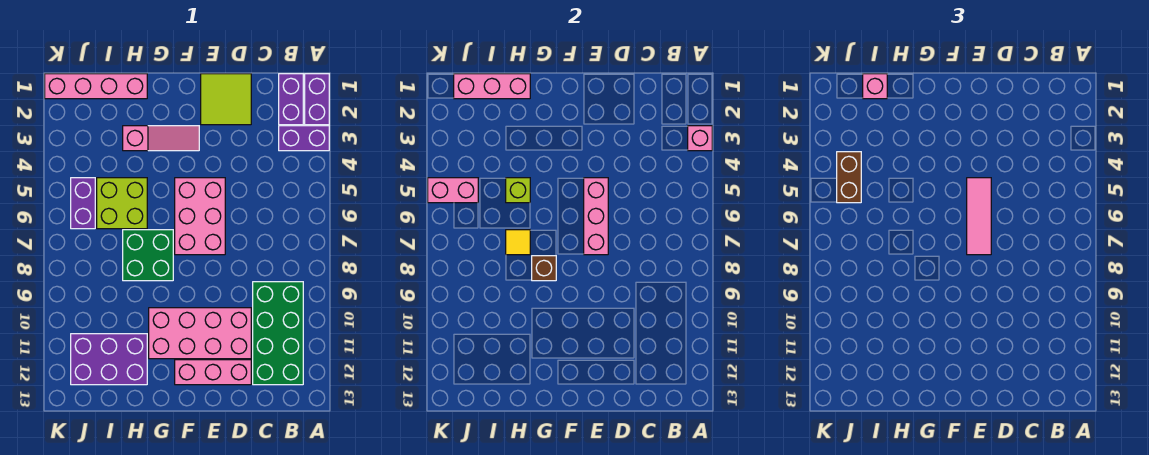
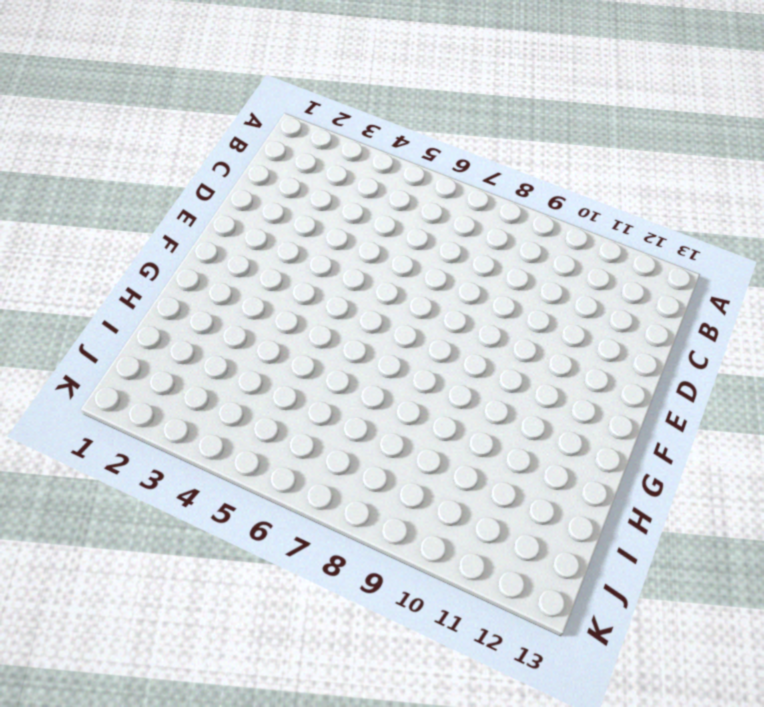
none -> purple 1x2 brick [305,74,329,125]
none -> purple 1x2 brick [279,126,329,151]
none -> purple 1x2 brick [279,74,303,125]

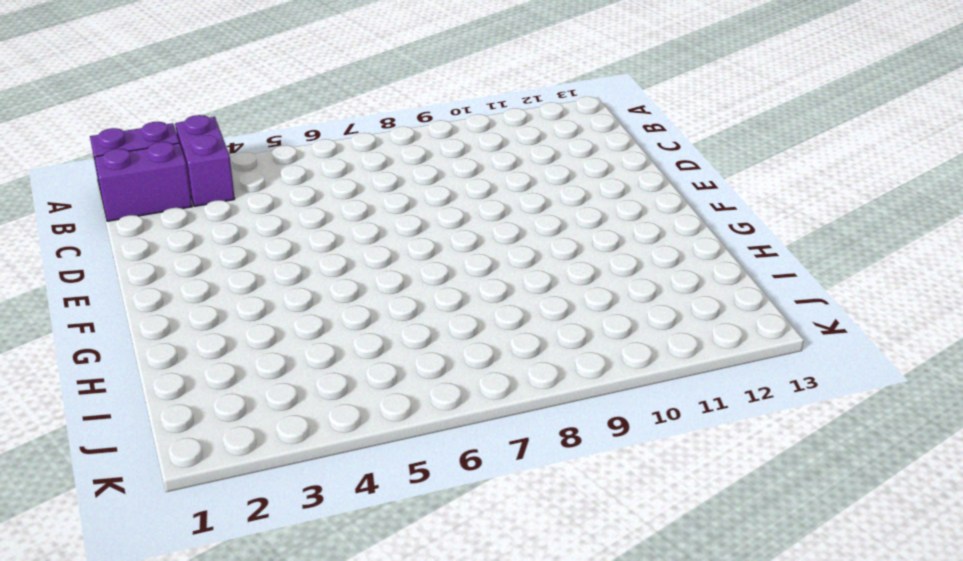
none -> green 2x4 brick [253,282,303,385]
none -> lime 2x2 tile [201,74,251,125]
none -> pink 2x4 brick [149,308,251,359]

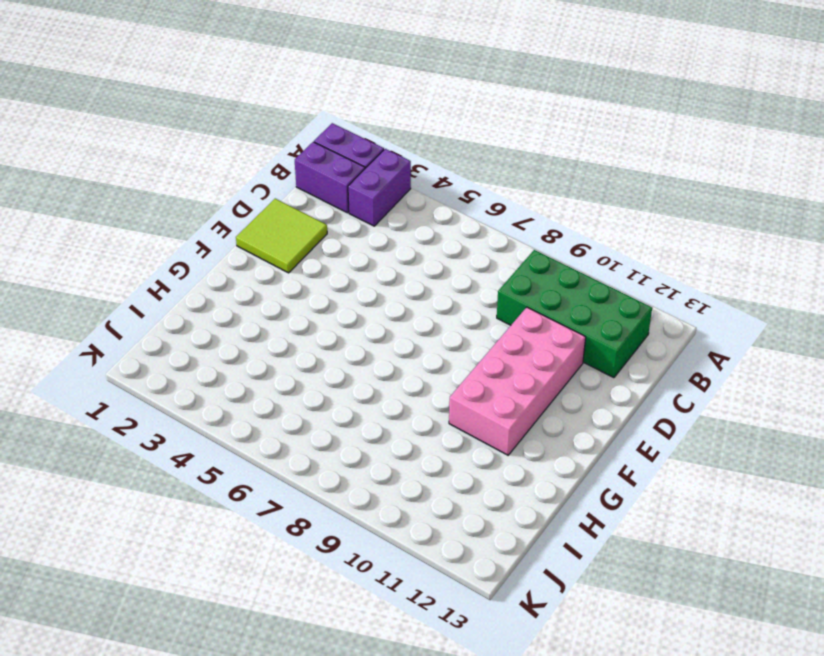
none -> pink 1x3 brick [175,360,251,385]
none -> pink 2x3 brick [175,178,225,255]
none -> pink 1x3 slope [123,126,199,151]

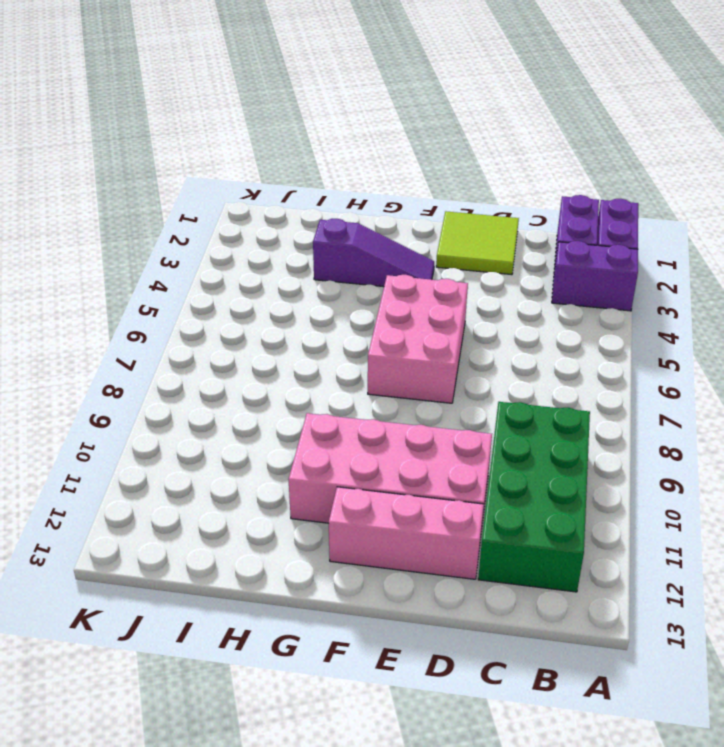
purple 1x3 slope [313,219,434,287] -> pink 1x3 slope [123,126,199,151]
none -> green 2x2 brick [123,230,173,281]
none -> pink 1x4 brick [45,74,147,99]
none -> lime 2x2 brick [97,178,147,229]

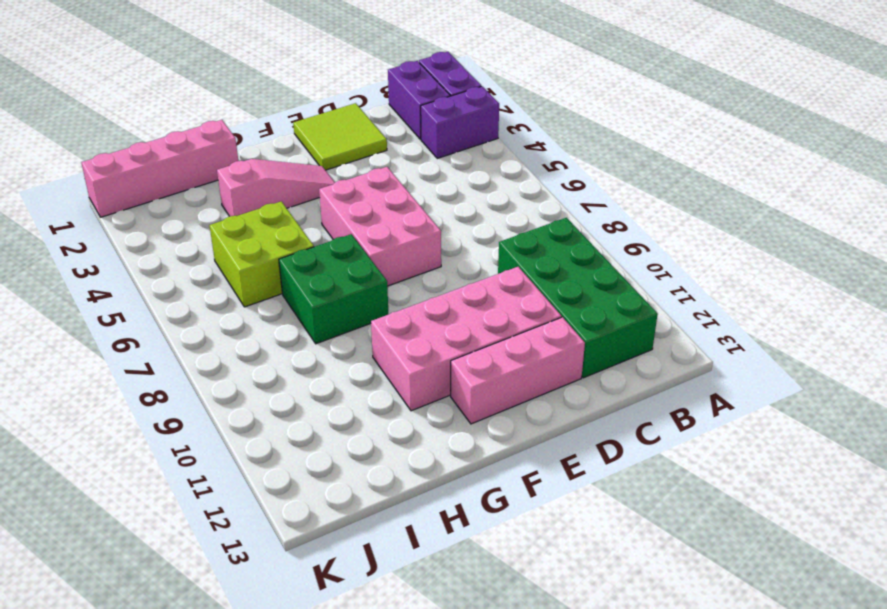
none -> purple 2x3 brick [71,334,147,385]
none -> purple 1x2 brick [71,178,95,229]
none -> pink 1x1 brick [688,126,712,151]

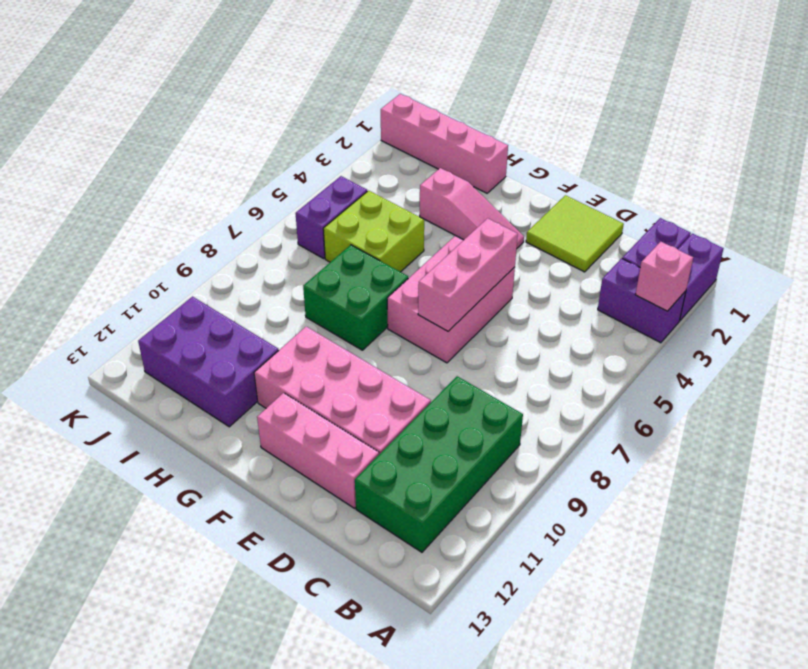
none -> brown 1x1 brick [532,256,556,281]
none -> pink 1x3 brick [454,74,530,99]
none -> lime 1x1 brick [506,178,530,203]

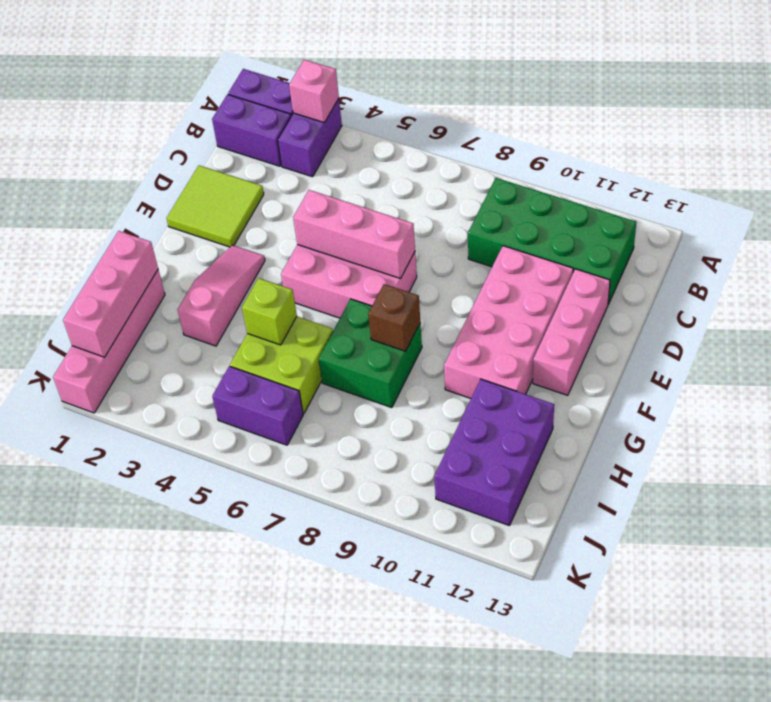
none -> yellow 1x1 tile [506,230,530,255]
none -> pink 1x2 brick [428,178,478,203]
none -> pink 1x3 tile [967,178,991,255]

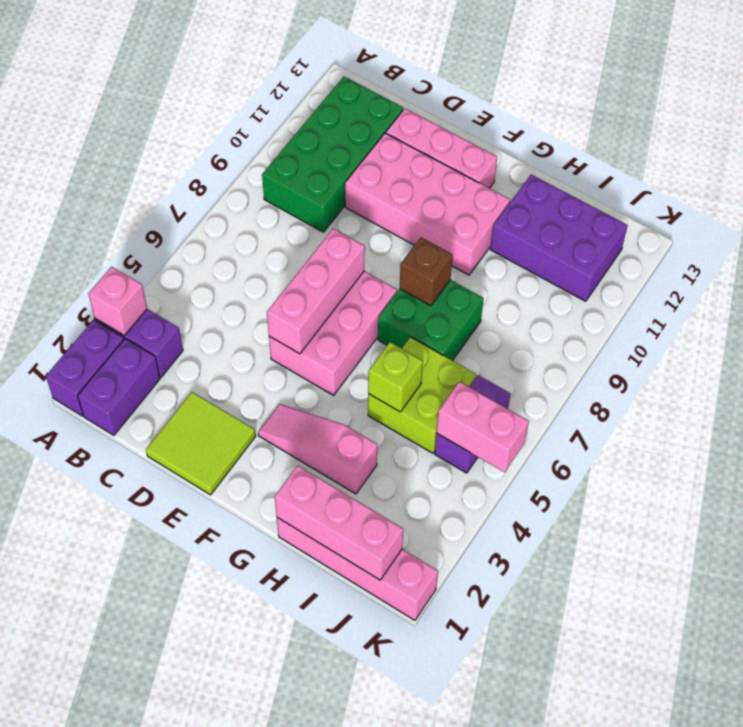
none -> yellow 1x1 tile [506,230,530,255]
none -> pink 1x3 tile [967,178,991,255]
none -> pink 1x1 brick [863,74,887,99]

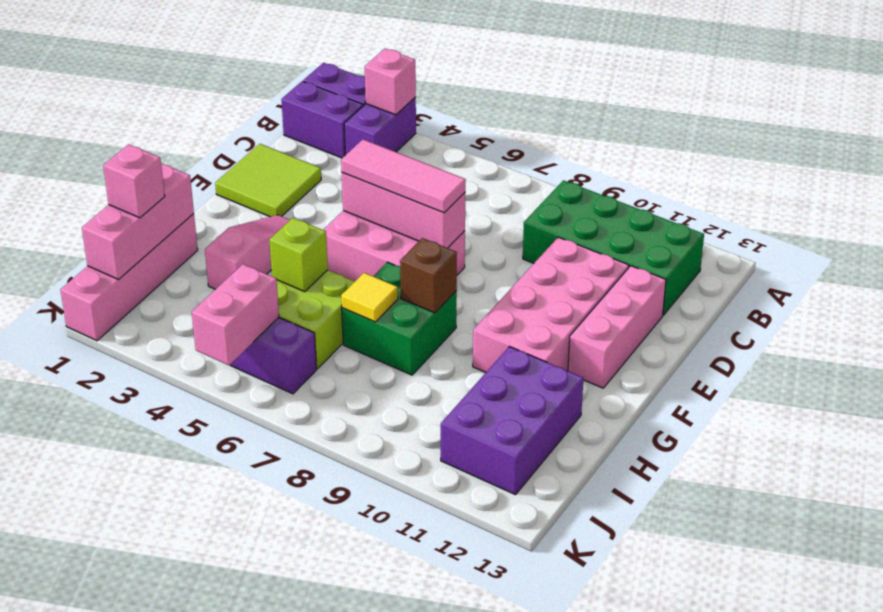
none -> brown 1x2 brick [837,152,861,203]

